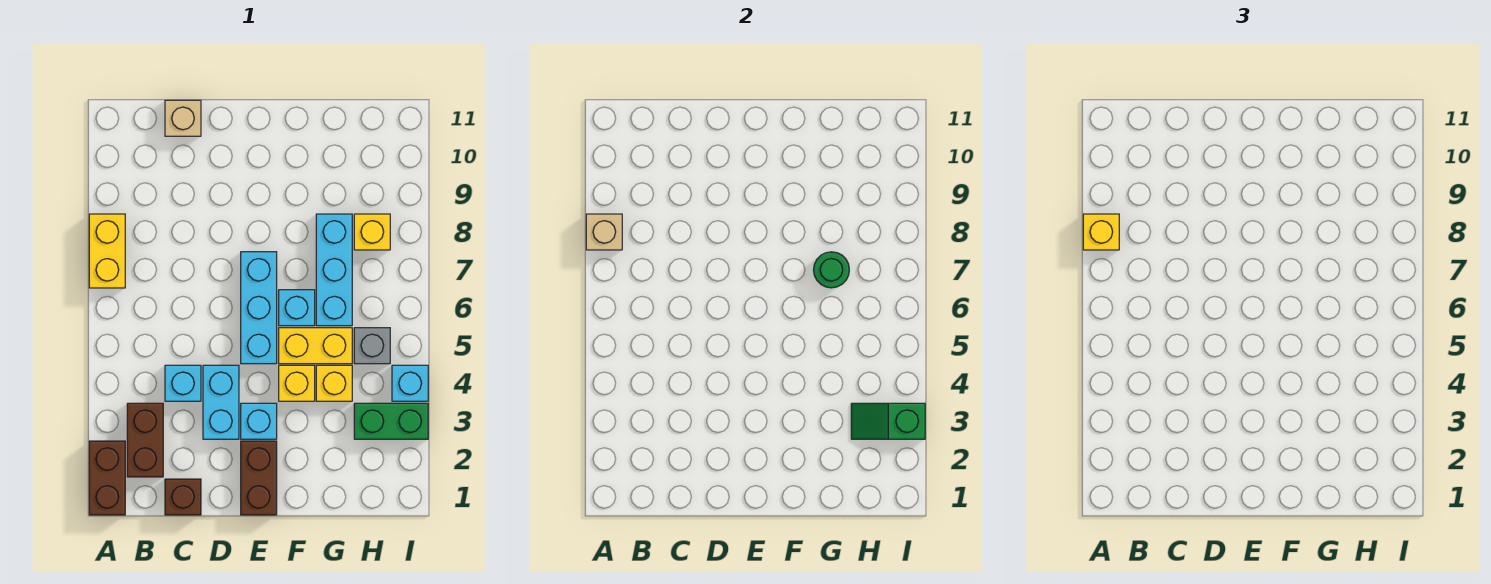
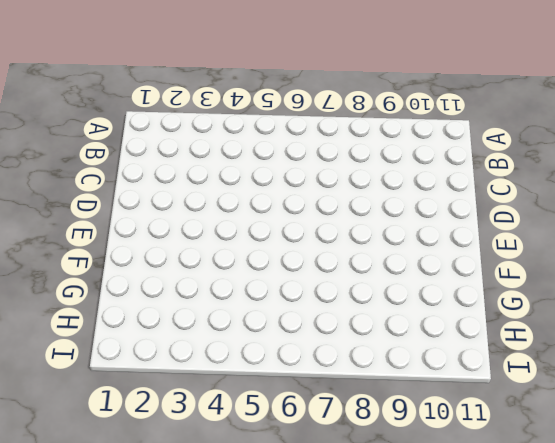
none -> brown 1x2 brick [89,441,125,515]
none -> yellow 1x2 brick [89,214,125,288]
none -> brown 1x2 brick [127,403,163,477]

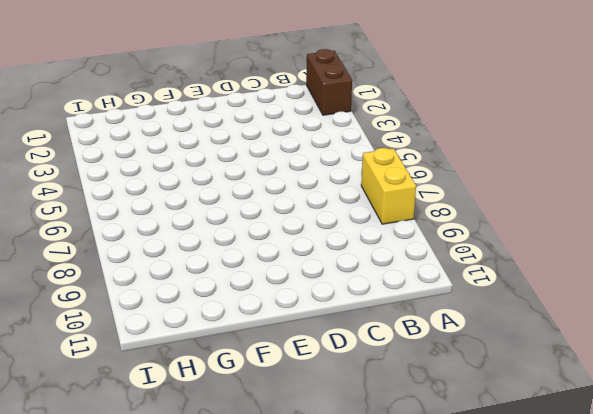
none -> brown 1x2 brick [127,403,163,477]
none -> brown 1x1 brick [165,479,201,515]
none -> cyan 1x1 brick [165,365,201,401]

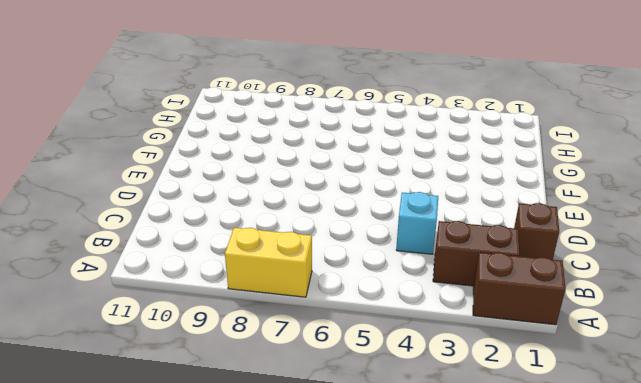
none -> tan 1x1 brick [165,100,201,136]
none -> cyan 1x2 brick [203,365,239,439]
none -> brown 1x2 brick [241,441,277,515]

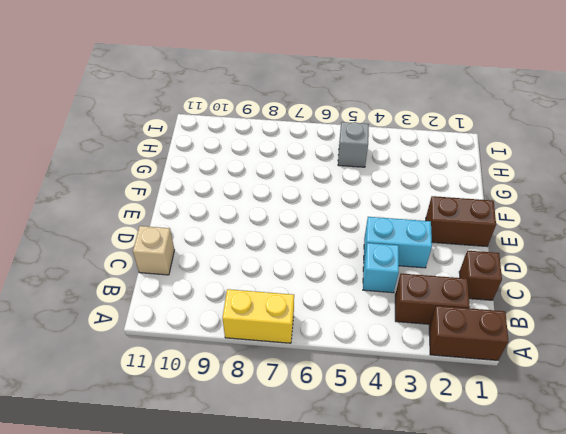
none -> cyan 1x1 brick [241,403,277,439]
none -> cyan 1x3 brick [241,252,277,364]
none -> yellow 1x1 brick [279,365,315,401]

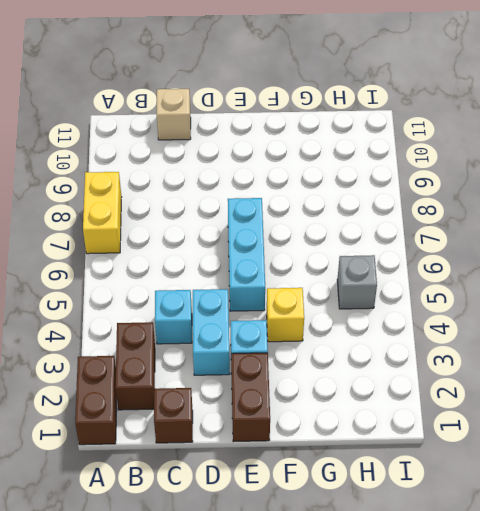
none -> yellow 1x2 brick [279,328,352,364]
none -> cyan 1x1 brick [279,290,315,326]
none -> yellow 1x1 brick [316,365,352,401]

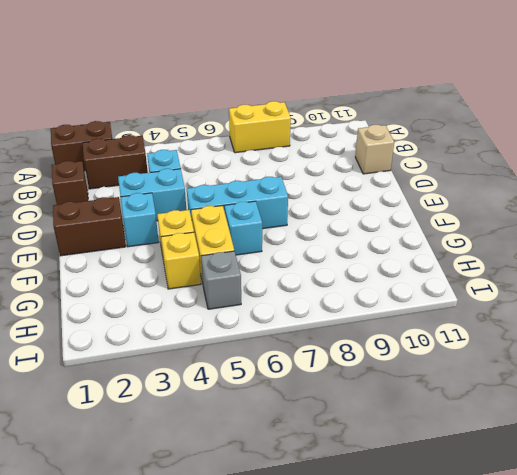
none -> cyan 1x3 brick [316,214,352,326]
none -> green 1x2 brick [354,403,428,439]
none -> yellow 1x1 brick [354,214,390,250]

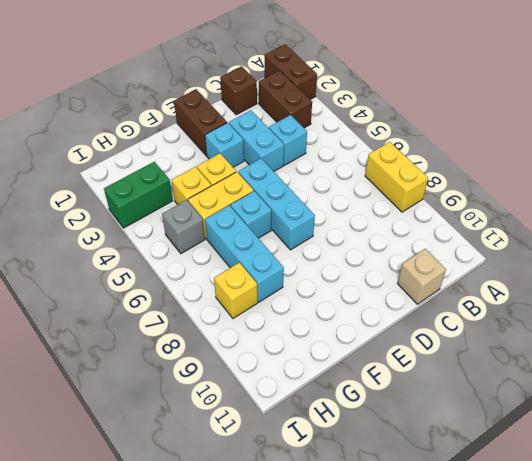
none -> cyan 1x1 brick [392,365,428,401]
none -> tan 1x1 brick [586,214,622,250]
none -> green 1x1 round brick [814,252,849,288]

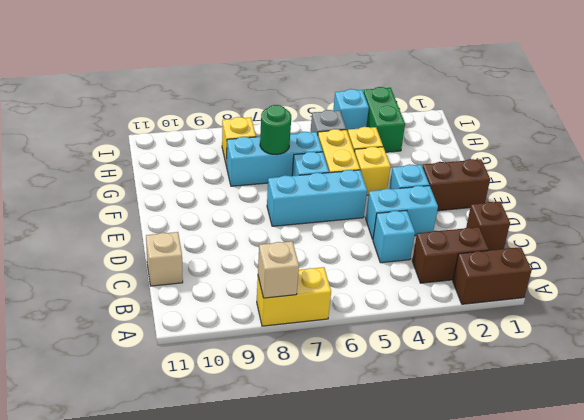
none -> green 1x2 slope [851,403,925,439]
none -> yellow 1x1 brick [1083,214,1119,250]

